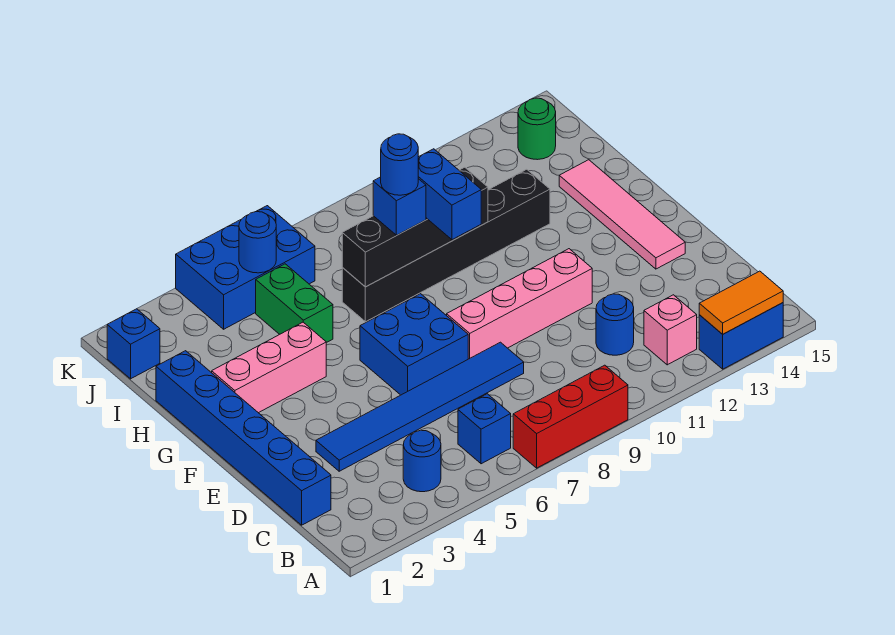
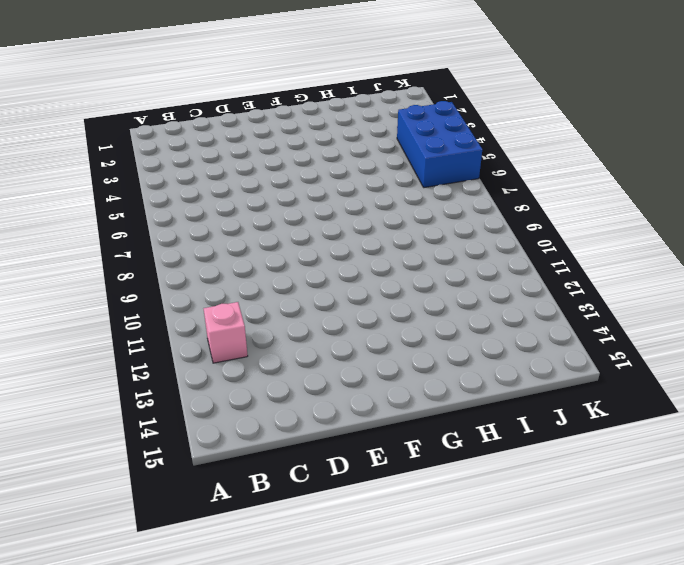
none -> red 1x3 brick [513,365,628,468]
none -> blue 1x2 brick [699,303,783,369]
none -> blue 1x1 round brick [403,430,441,492]

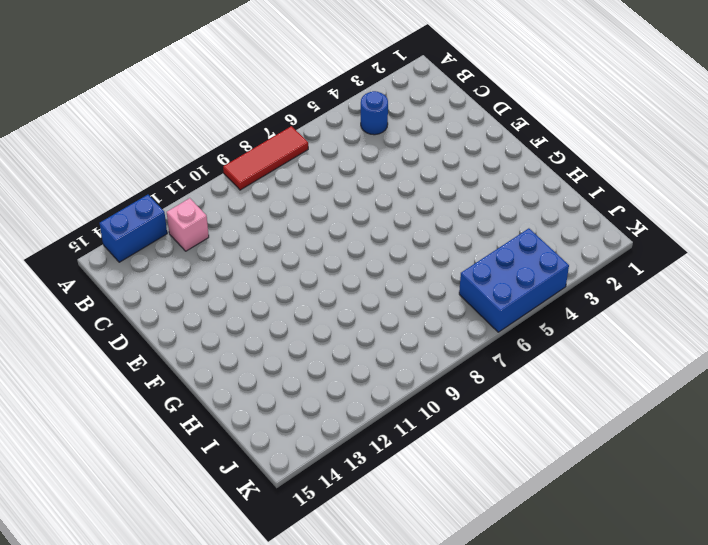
red 1x3 tile [223,126,308,190] -> red 1x3 brick [513,365,628,468]
none -> blue 1x1 brick [458,394,511,464]
none -> blue 1x6 brick [156,351,331,525]
none -> blue 1x1 round brick [596,294,634,355]

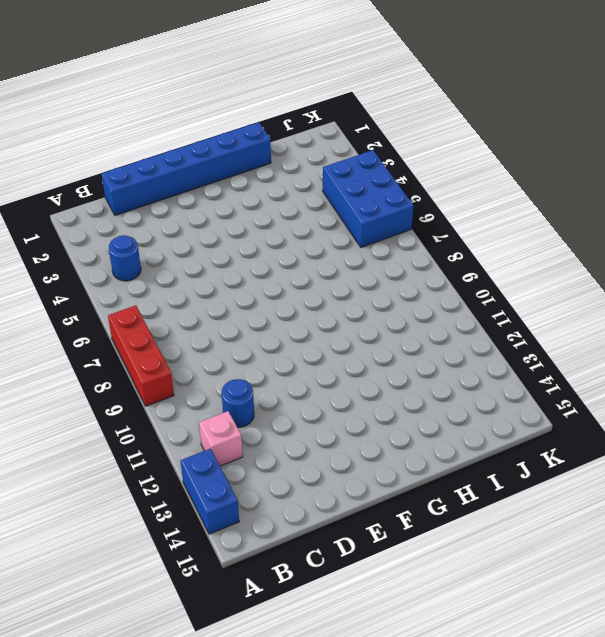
none -> blue 1x1 brick [458,394,511,464]
none -> blue 1x6 tile [316,342,524,471]
none -> blue 2x2 brick [360,294,468,395]

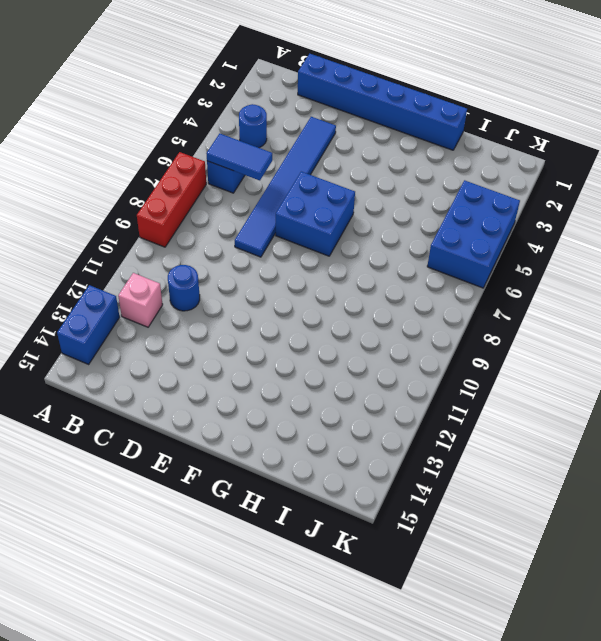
blue 1x2 tile [206,134,272,180] -> none
none -> pink 1x4 brick [447,249,592,359]
none -> pink 1x4 tile [559,160,685,269]
none -> pink 1x3 brick [212,322,326,413]

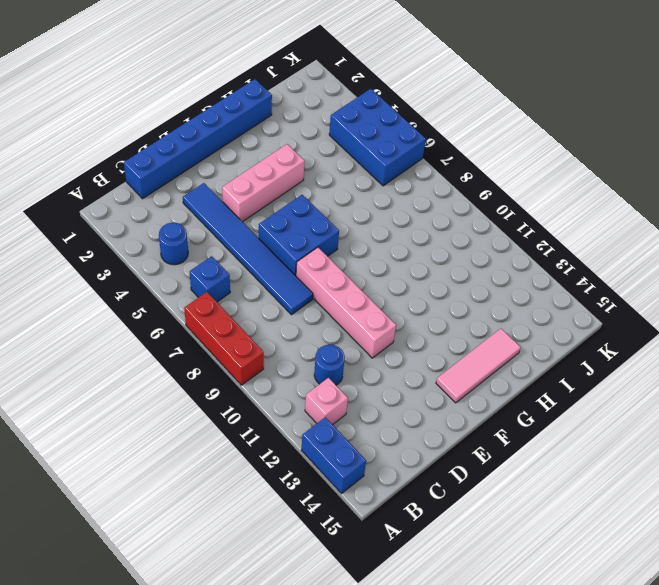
pink 1x3 brick [222,144,305,222] -> pink 1x3 brick turned to [212,322,326,413]
pink 1x3 tile [436,329,521,403] -> pink 1x4 tile [559,160,685,269]
none -> green 1x2 brick [256,264,333,343]
none -> black 1x6 brick [342,169,550,322]
none -> blue 1x1 brick [107,309,160,379]

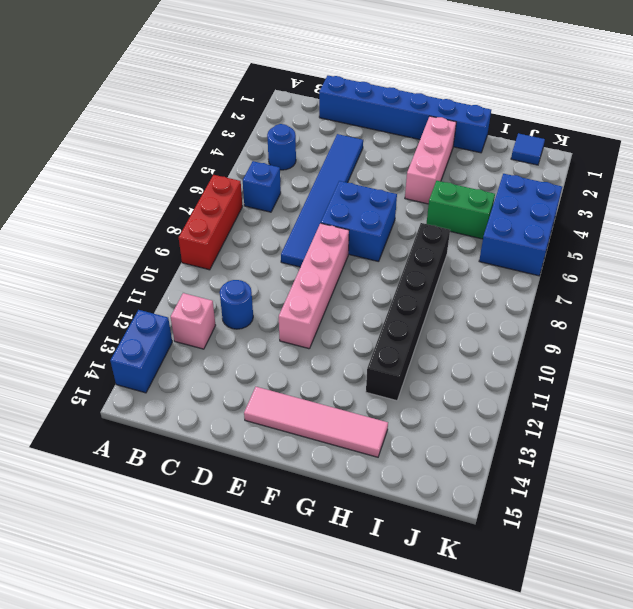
blue 1x1 tile [511,133,545,165] -> blue 1x1 brick [107,309,160,379]
none -> green 1x1 round brick [518,98,556,160]
none -> orange 1x2 tile [699,271,783,334]
none -> black 1x4 brick [342,167,488,287]

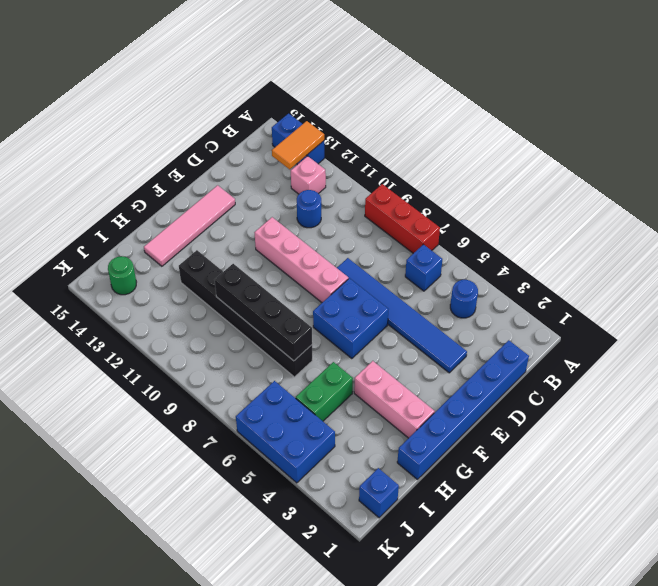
orange 1x2 tile [272,121,324,169] -> orange 1x2 tile turned to [699,271,783,334]
none -> blue 1x1 round brick [239,212,276,273]
none -> blue 1x2 brick [418,149,481,240]
none -> blue 1x1 brick [373,177,426,235]

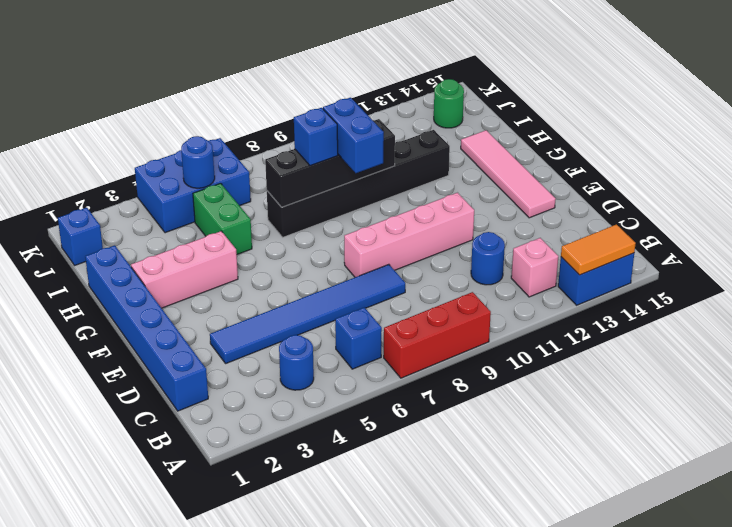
none -> blue 2x2 brick [360,294,468,395]
none -> blue 1x1 round brick [381,134,418,195]

